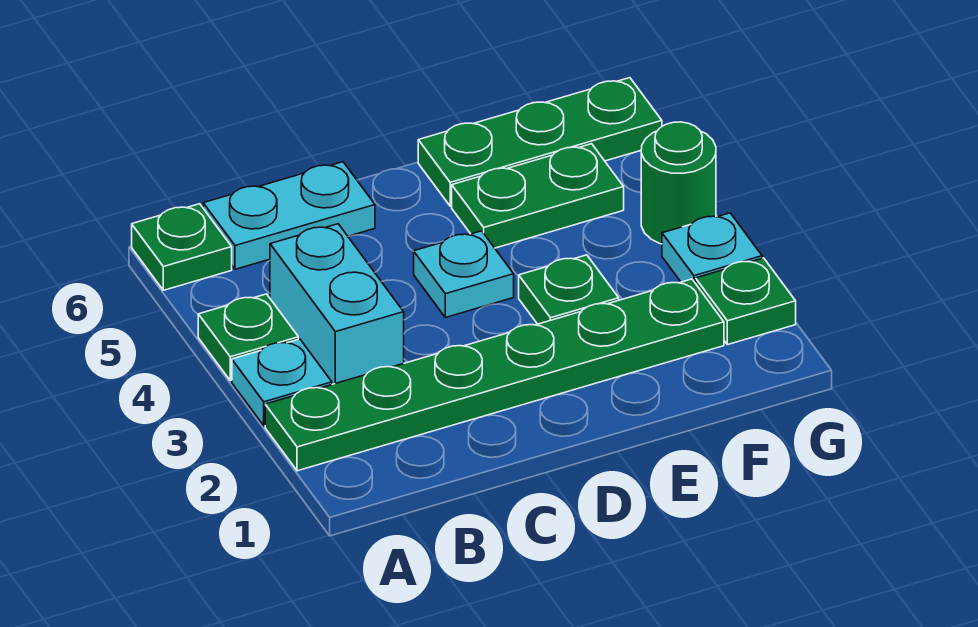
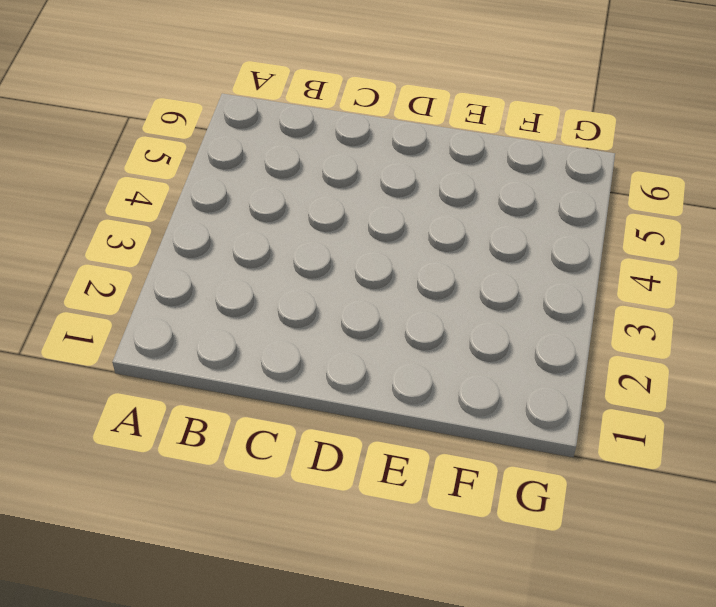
none -> green 1x6 plate [265,279,724,471]
none -> cyan 1x1 plate [232,339,332,426]
none -> green 1x1 plate [198,294,298,381]

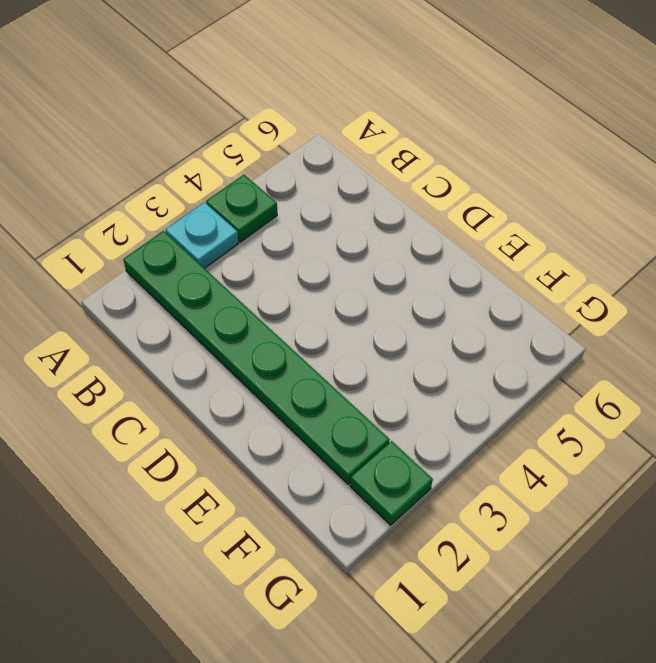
none -> green 1x1 plate [132,204,232,290]
none -> cyan 1x2 brick [270,224,404,384]
none -> cyan 1x2 plate [203,162,375,269]

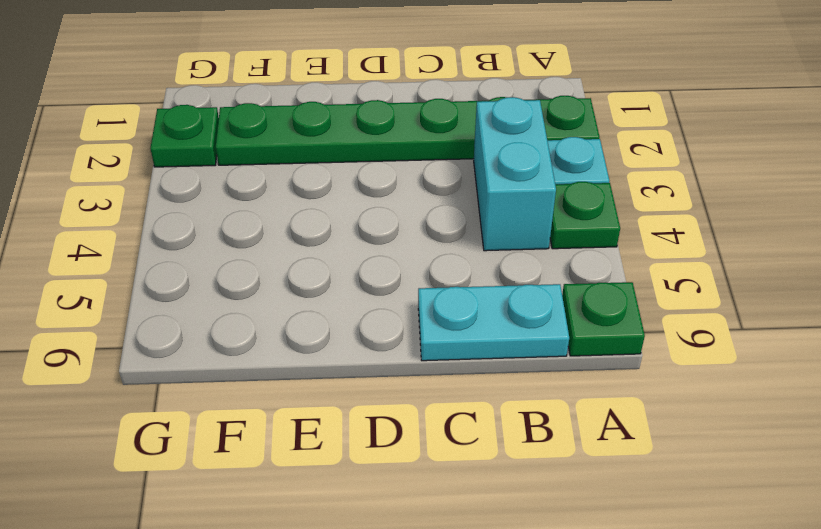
none -> cyan 1x1 plate [414,231,514,317]
none -> green 1x1 plate [519,255,619,324]
none -> green 1x2 plate [452,144,624,248]

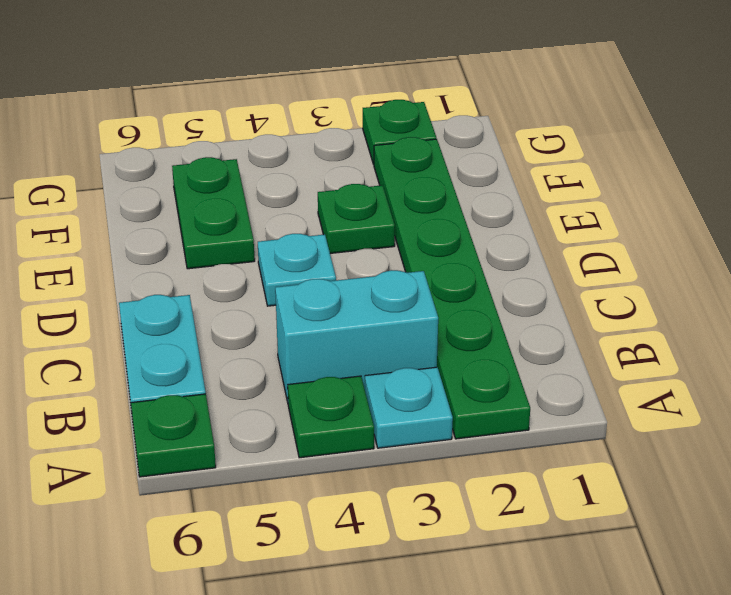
none -> green 1x3 plate [418,78,662,206]
none -> cyan 1x1 plate [662,213,762,283]
none -> green 1x1 round brick [641,122,716,244]

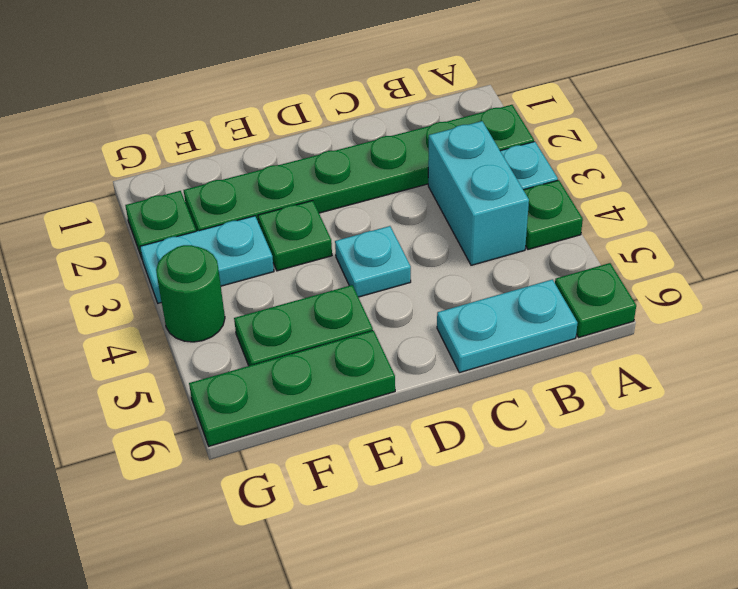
cyan 1x2 plate [140,216,274,303] -> cyan 1x1 plate [662,213,762,283]

